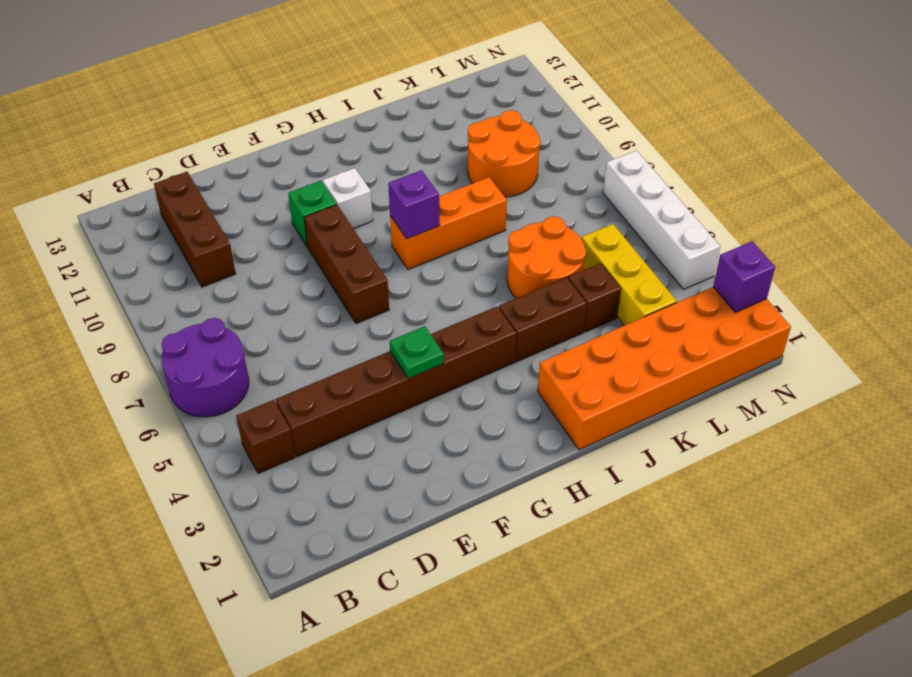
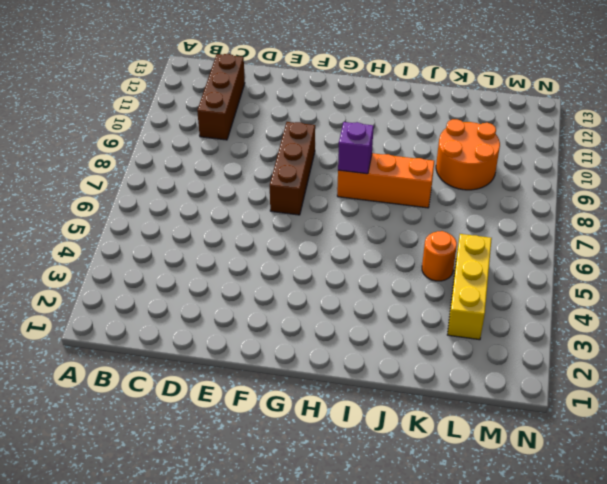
orange 1x1 round brick [422,231,457,281] -> orange 2x2 round brick [507,216,586,298]
none -> purple 2x2 round brick [162,318,249,417]
none -> brown 1x1 brick [236,400,295,474]
none -> brown 1x6 brick [276,307,516,457]

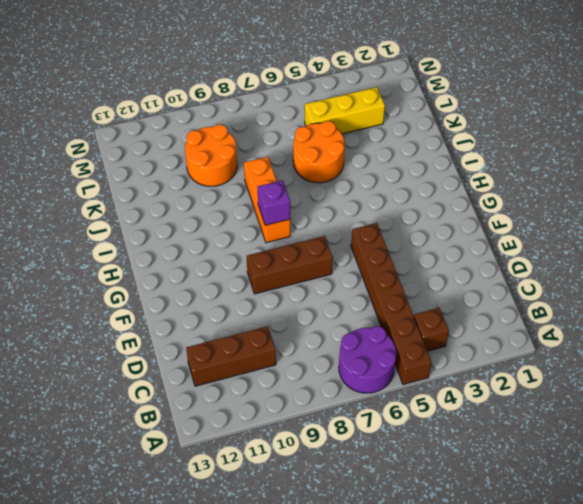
brown 1x6 brick [351,223,431,385] -> brown 1x6 brick moved to [276,307,516,457]
none -> green 1x1 brick [288,181,336,246]
none -> white 1x1 brick [323,168,373,229]
none -> orange 2x6 brick [538,287,791,450]

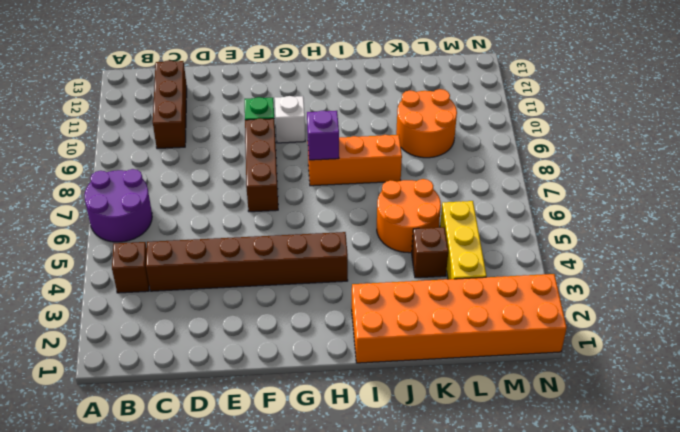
none -> brown 1x2 brick [499,277,587,362]
none -> white 1x4 brick [603,150,720,289]
none -> green 1x1 plate [390,326,444,379]

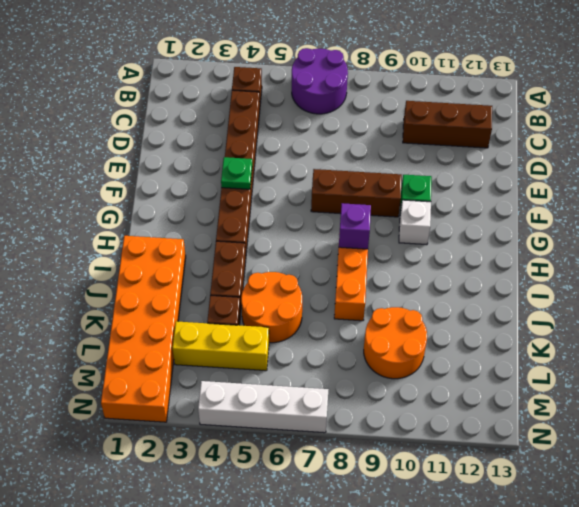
none -> purple 1x1 brick [713,241,775,312]

